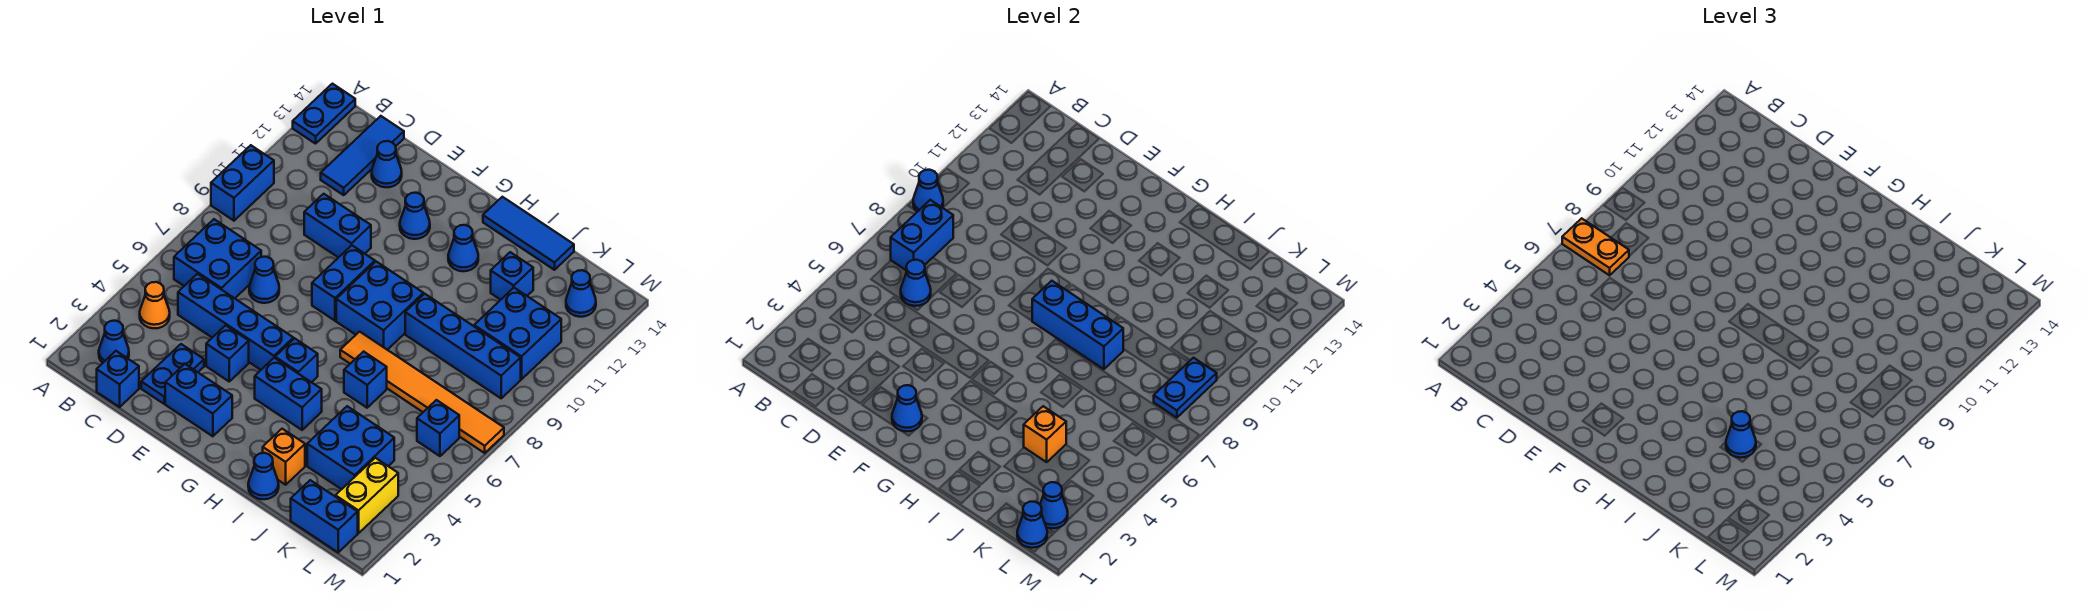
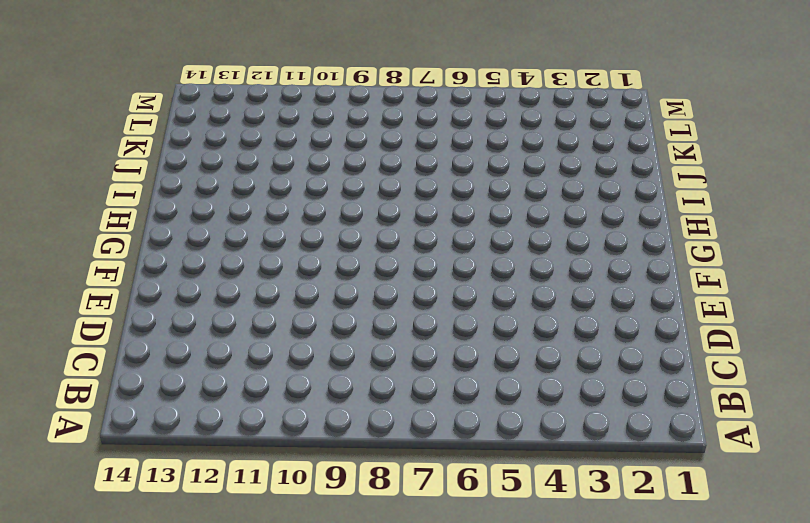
none -> blue 1x2 brick [211,145,274,221]
none -> blue 1x2 plate [293,84,355,144]
none -> blue 1x1 cone [99,321,129,363]
none -> orange 1x1 cone [140,282,170,328]

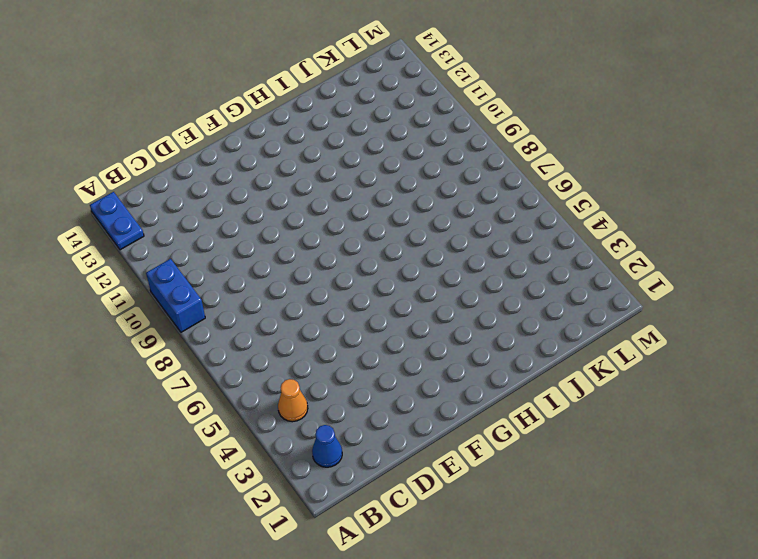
none -> blue 2x2 brick [174,219,261,298]
none -> blue 1x1 brick [97,351,139,407]
none -> blue 1x4 brick [178,274,293,370]
none -> blue 1x3 tile [321,116,404,195]

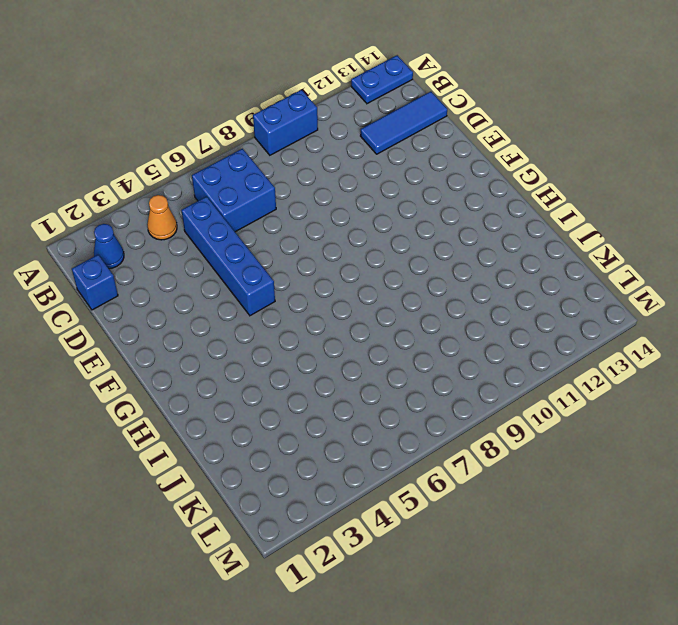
none -> blue 1x2 plate [141,344,204,404]
none -> blue 1x1 cone [249,257,279,303]
none -> blue 1x2 brick [304,194,371,258]
none -> blue 1x1 cone [372,141,402,187]

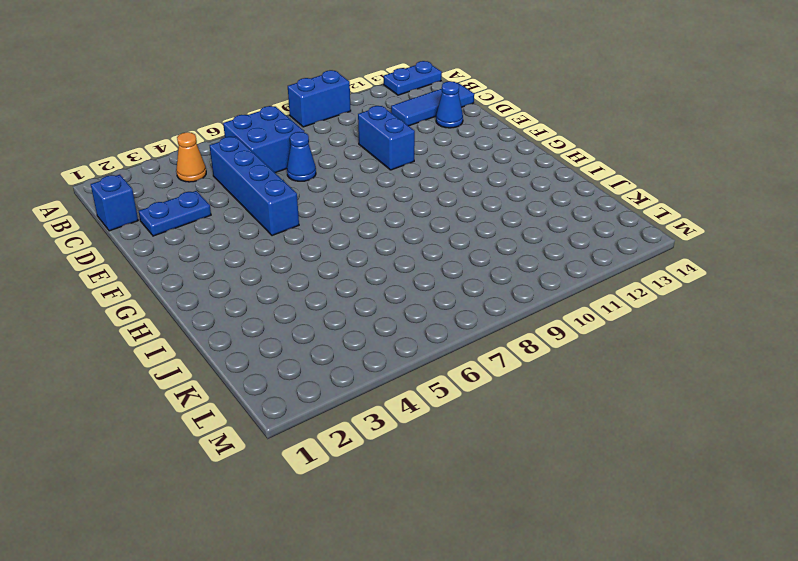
none -> blue 1x1 cone [99,321,129,363]
none -> blue 1x2 brick [165,364,232,436]
none -> blue 1x1 brick [206,325,249,381]
none -> blue 1x2 brick [312,245,375,321]

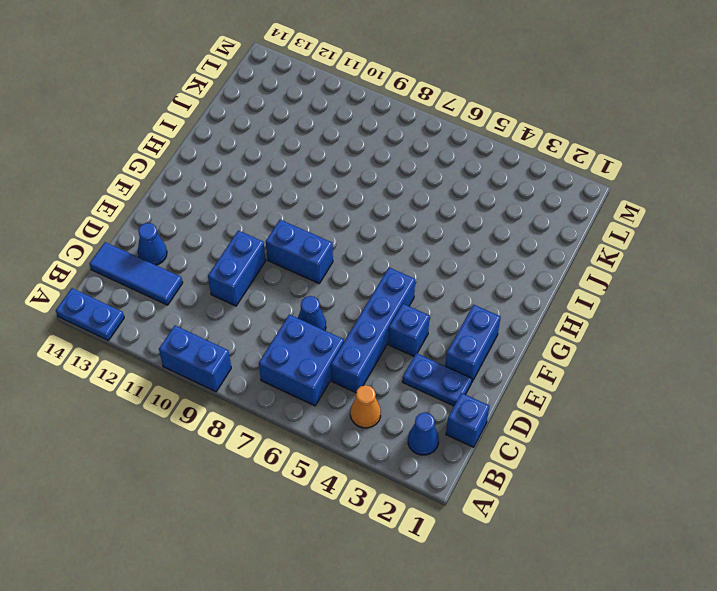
none -> blue 1x1 cone [400,193,430,239]
none -> blue 1x2 brick [255,358,322,430]
none -> blue 1x1 brick [275,338,318,382]
none -> blue 2x2 brick [336,262,423,350]

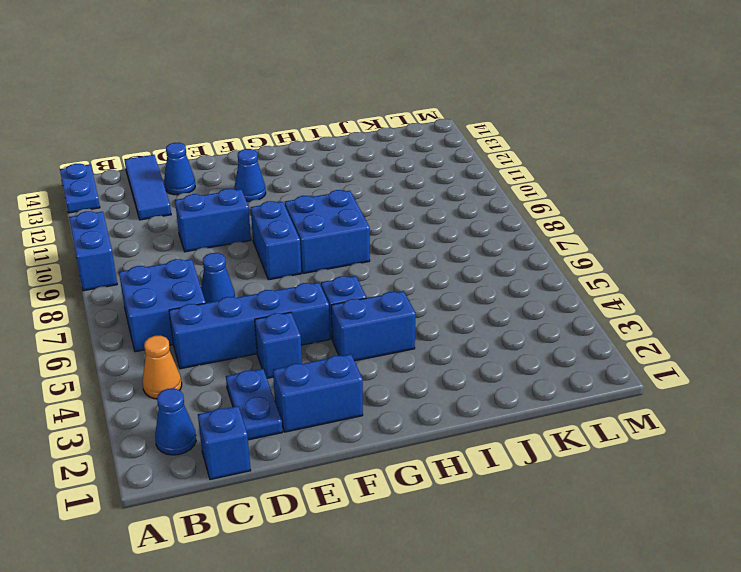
none -> orange 1x6 tile [340,332,504,453]
none -> blue 1x1 cone [448,225,478,271]
none -> blue 1x3 tile [483,197,574,270]
none -> blue 1x1 cone [248,453,279,499]

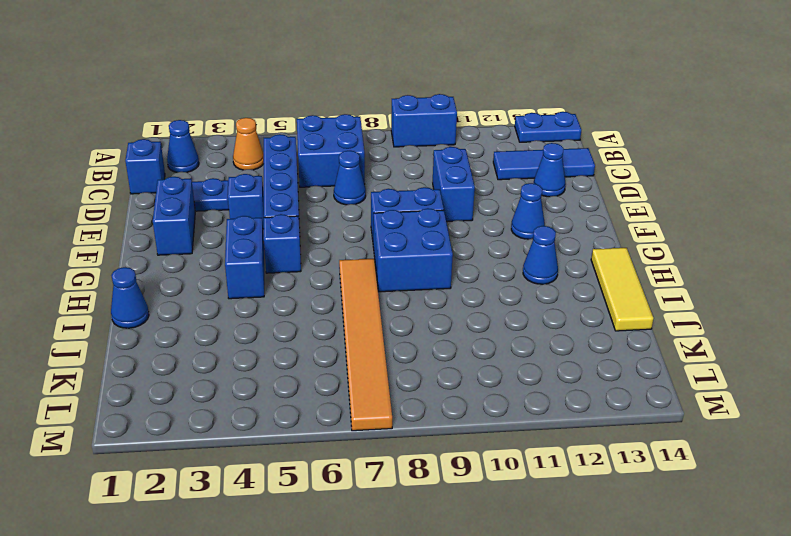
yellow 1x3 tile [591,248,654,331] -> blue 1x3 tile [483,197,574,270]
none -> orange 1x1 brick [263,429,305,485]
none -> blue 1x1 brick [344,352,387,408]
none -> blue 1x4 brick [405,294,521,398]
none -> blue 2x2 brick [307,406,394,489]

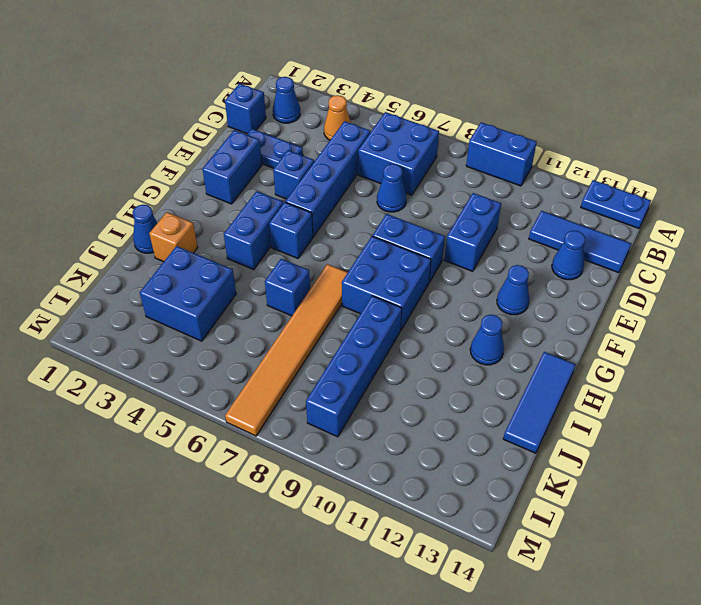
none -> blue 1x1 brick [491,252,533,300]
none -> blue 1x2 brick [291,480,358,552]
none -> blue 2x2 brick [474,288,561,379]
none -> yellow 1x2 brick [335,458,398,533]

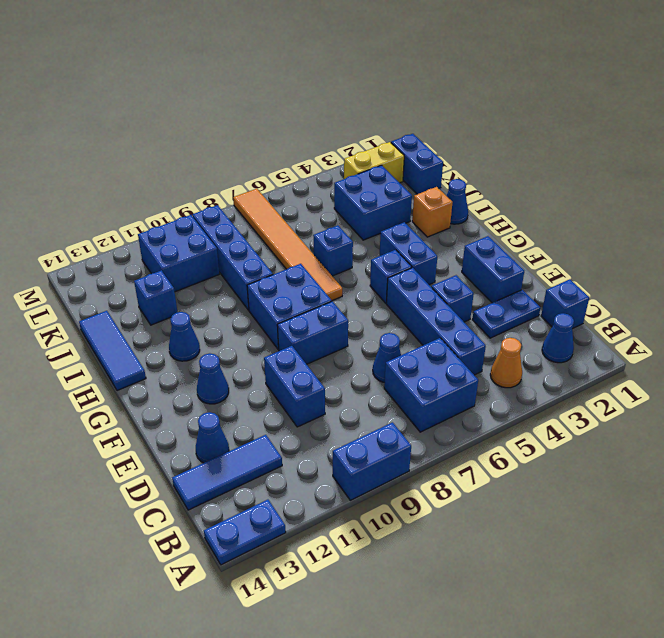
none -> blue 1x1 brick [417,400,459,456]
none -> blue 1x1 cone [566,270,596,317]
none -> blue 1x1 cone [913,170,943,212]
none -> blue 1x2 brick [891,200,953,270]

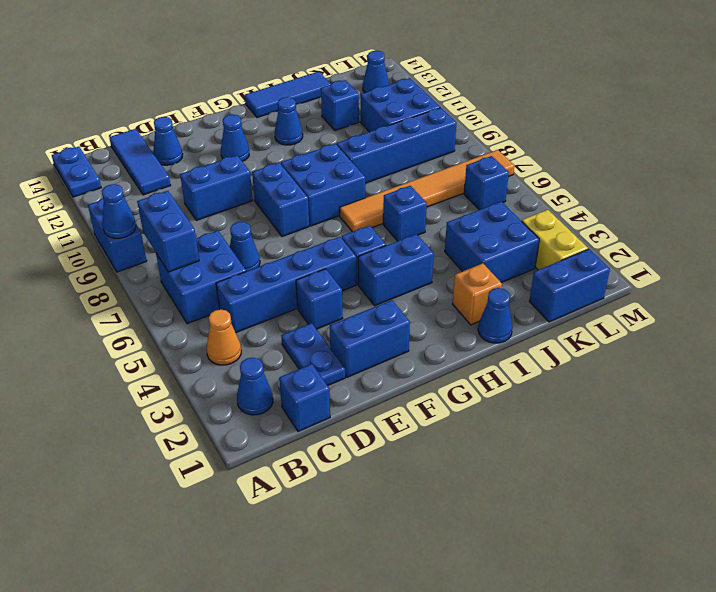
none -> blue 1x1 cone [901,260,931,306]
none -> blue 1x1 cone [892,385,922,431]
none -> blue 1x3 brick [1032,281,1123,369]
none -> orange 1x1 brick [1024,406,1066,462]

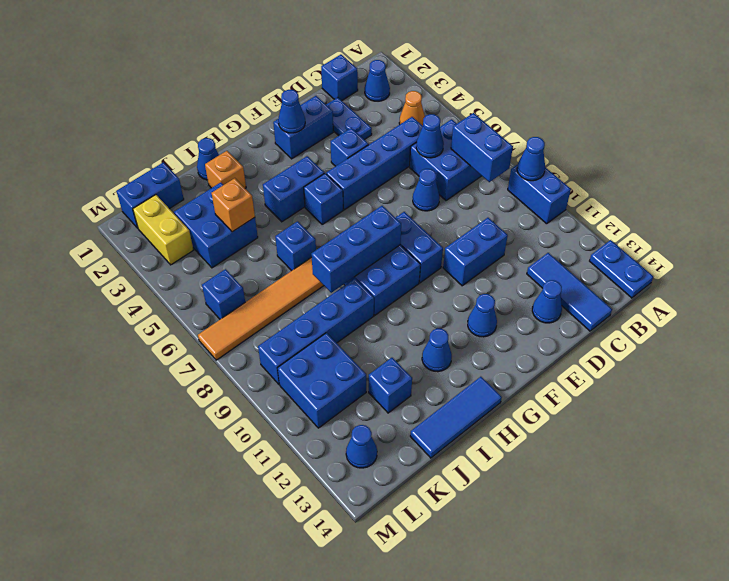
none -> blue 1x1 cone [1017,502,1047,548]
none -> blue 1x1 cone [1040,482,1068,528]
none -> blue 1x2 plate [1154,358,1217,418]
none -> orange 1x2 plate [1562,218,1629,275]

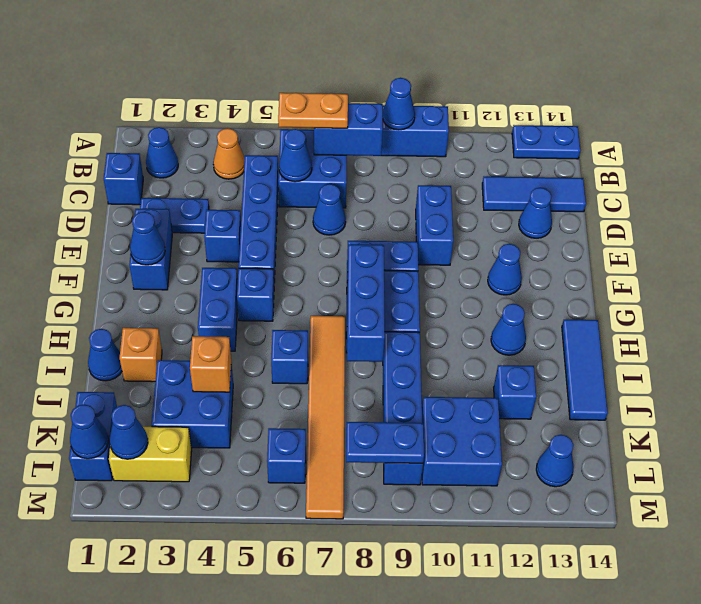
orange 1x2 plate [278,93,348,128] -> orange 1x2 plate turned to [1562,218,1629,275]
none -> blue 1x1 cone [1726,411,1756,458]

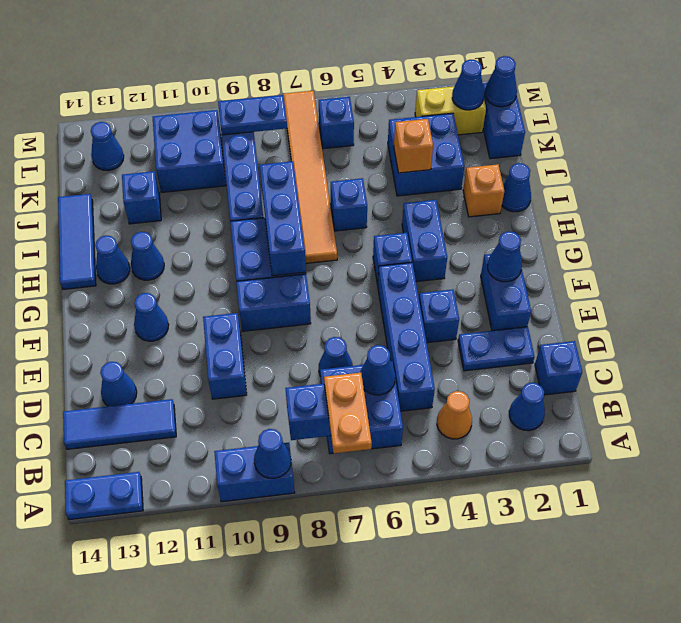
blue 1x1 cone [95,235,130,284] -> blue 1x1 cone moved to [1726,411,1756,458]

